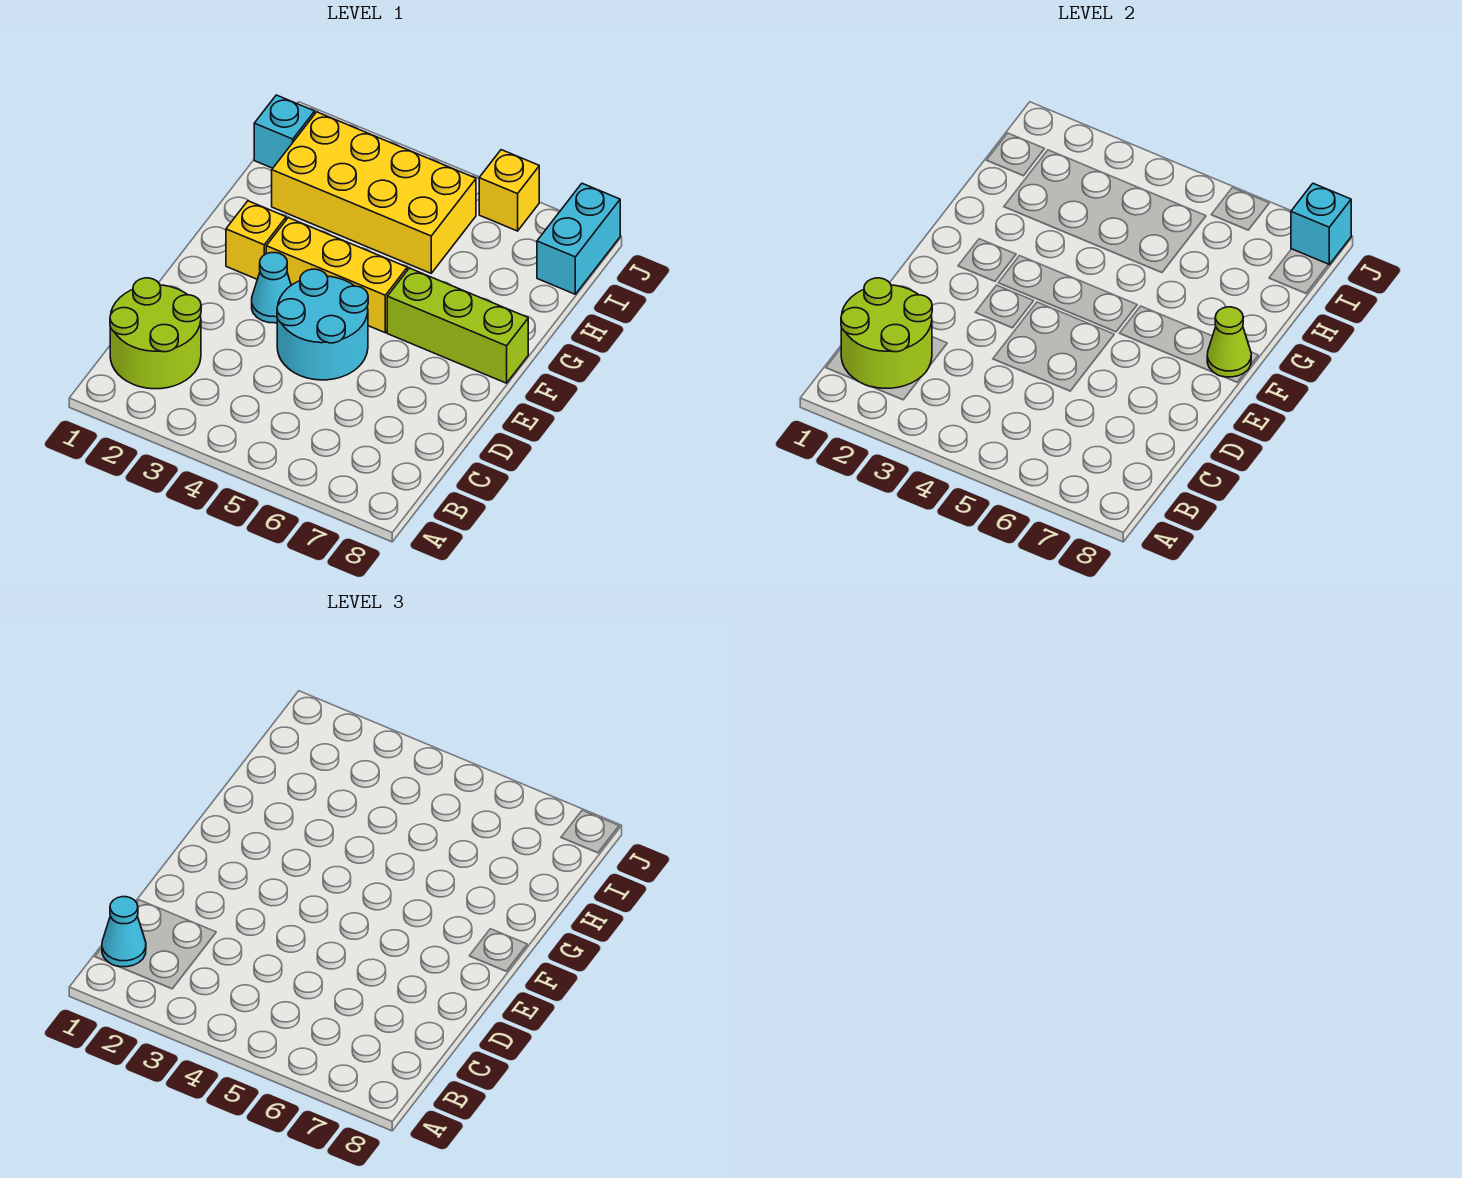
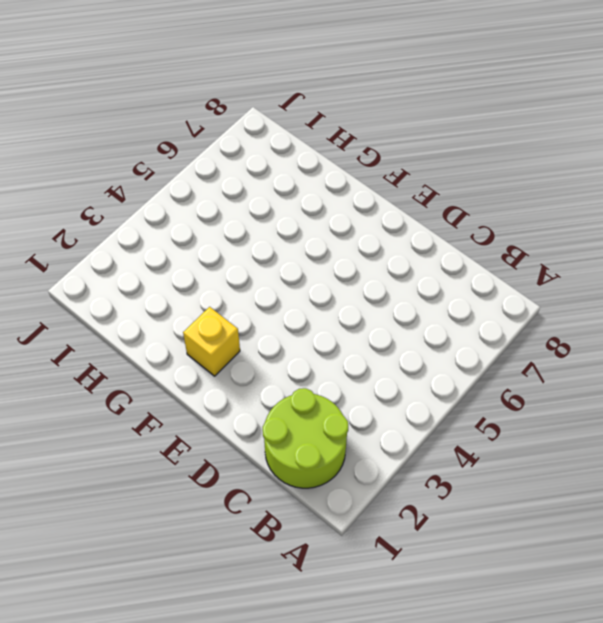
none -> cyan 2x2 round brick [277,269,368,380]
none -> cyan 1x1 cone [252,253,291,323]
none -> yellow 1x3 brick [266,218,407,333]

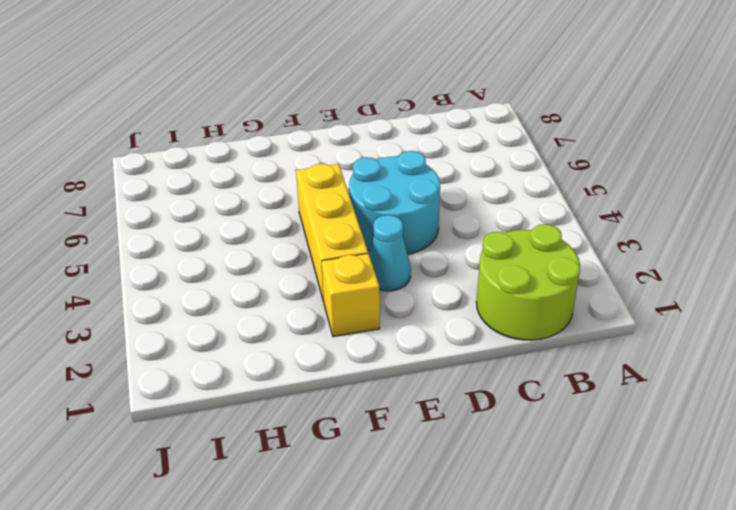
none -> lime 1x3 brick [387,268,528,383]
none -> yellow 2x4 brick [272,112,476,273]
none -> cyan 1x1 brick [254,95,315,168]

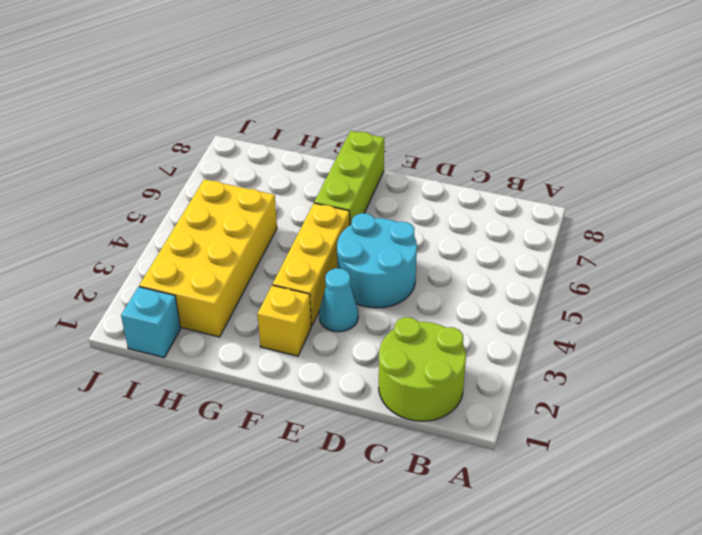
none -> cyan 1x2 brick [537,183,620,294]
none -> yellow 1x1 brick [479,150,539,231]
none -> lime 2x2 round brick [841,278,932,388]

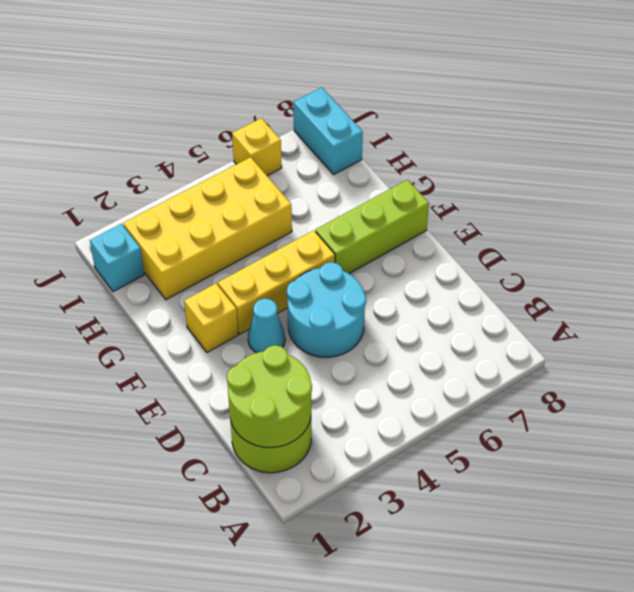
none -> lime 1x1 cone [1207,307,1251,377]
none -> cyan 1x1 brick [1291,183,1351,264]
none -> cyan 1x1 cone [102,897,146,967]

